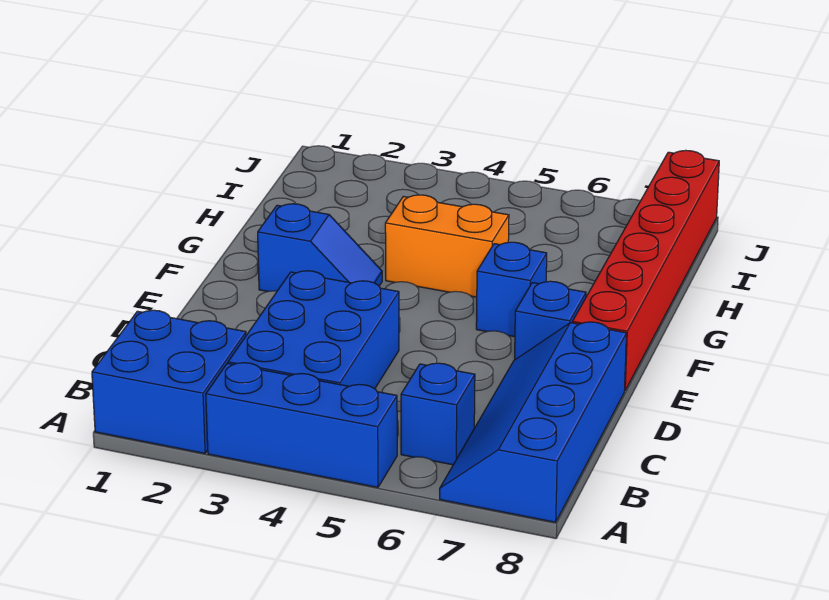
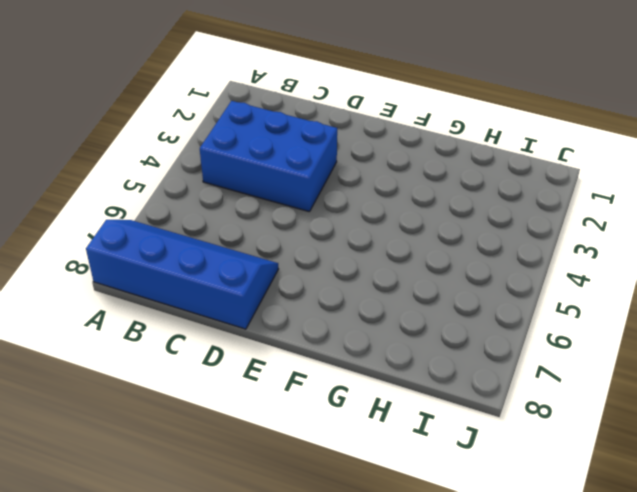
none -> blue 2x2 brick [92,310,246,453]
none -> blue 1x3 brick [206,363,397,487]

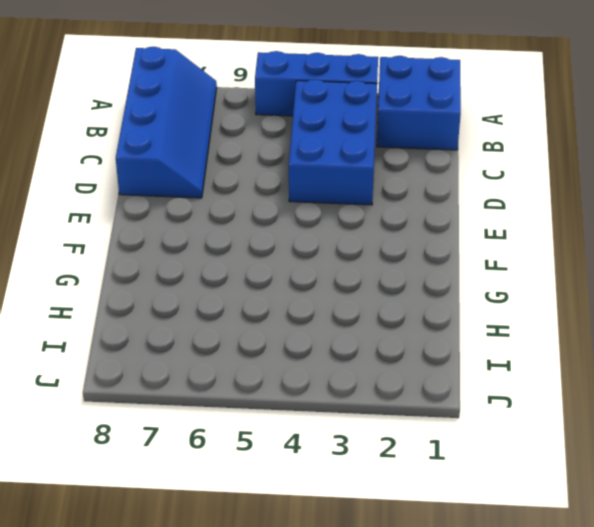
none -> blue 1x1 brick [401,363,475,465]
none -> blue 1x1 brick [515,281,586,360]

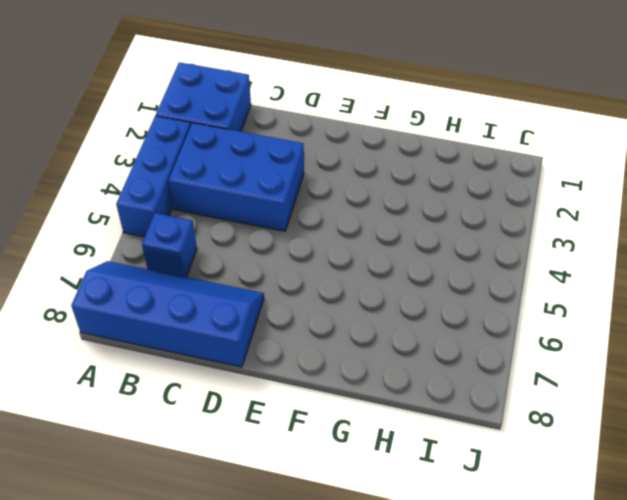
none -> blue 1x1 brick [515,281,586,360]
none -> red 1x6 brick [572,150,719,390]

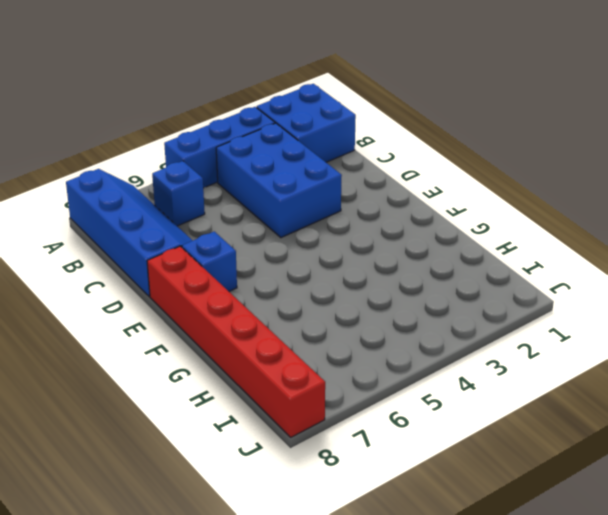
none -> blue 1x2 slope [258,204,382,292]
none -> blue 1x1 brick [476,242,547,337]

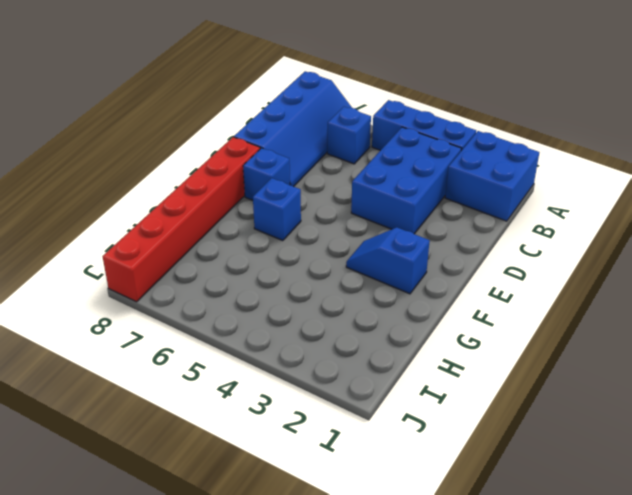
none -> orange 1x2 brick [385,195,509,297]

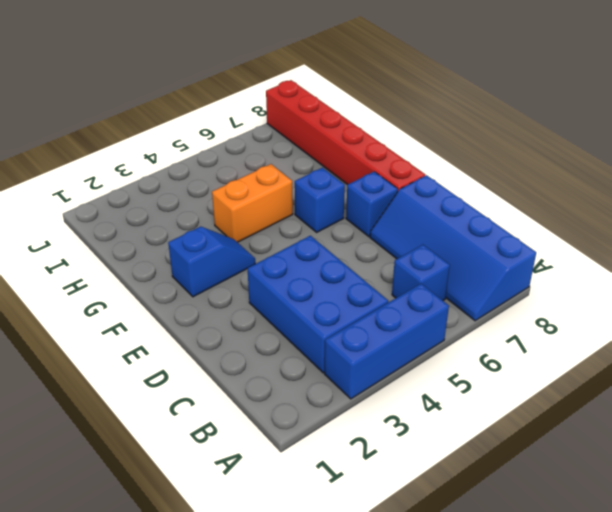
none -> blue 2x2 brick [92,310,246,453]

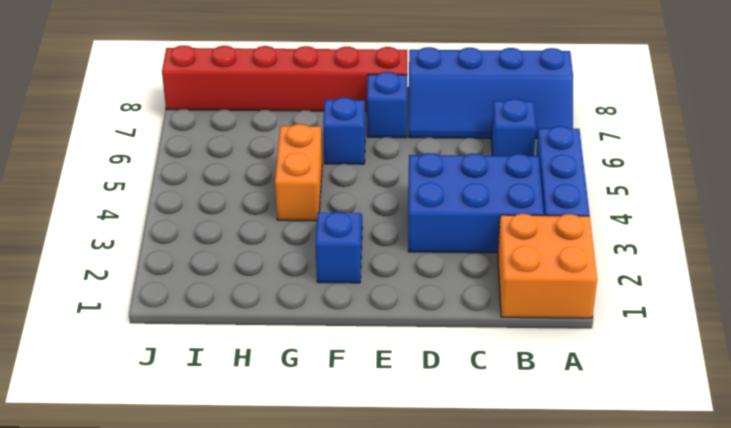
orange 2x2 brick [498,214,597,318] -> blue 2x2 brick [92,310,246,453]

